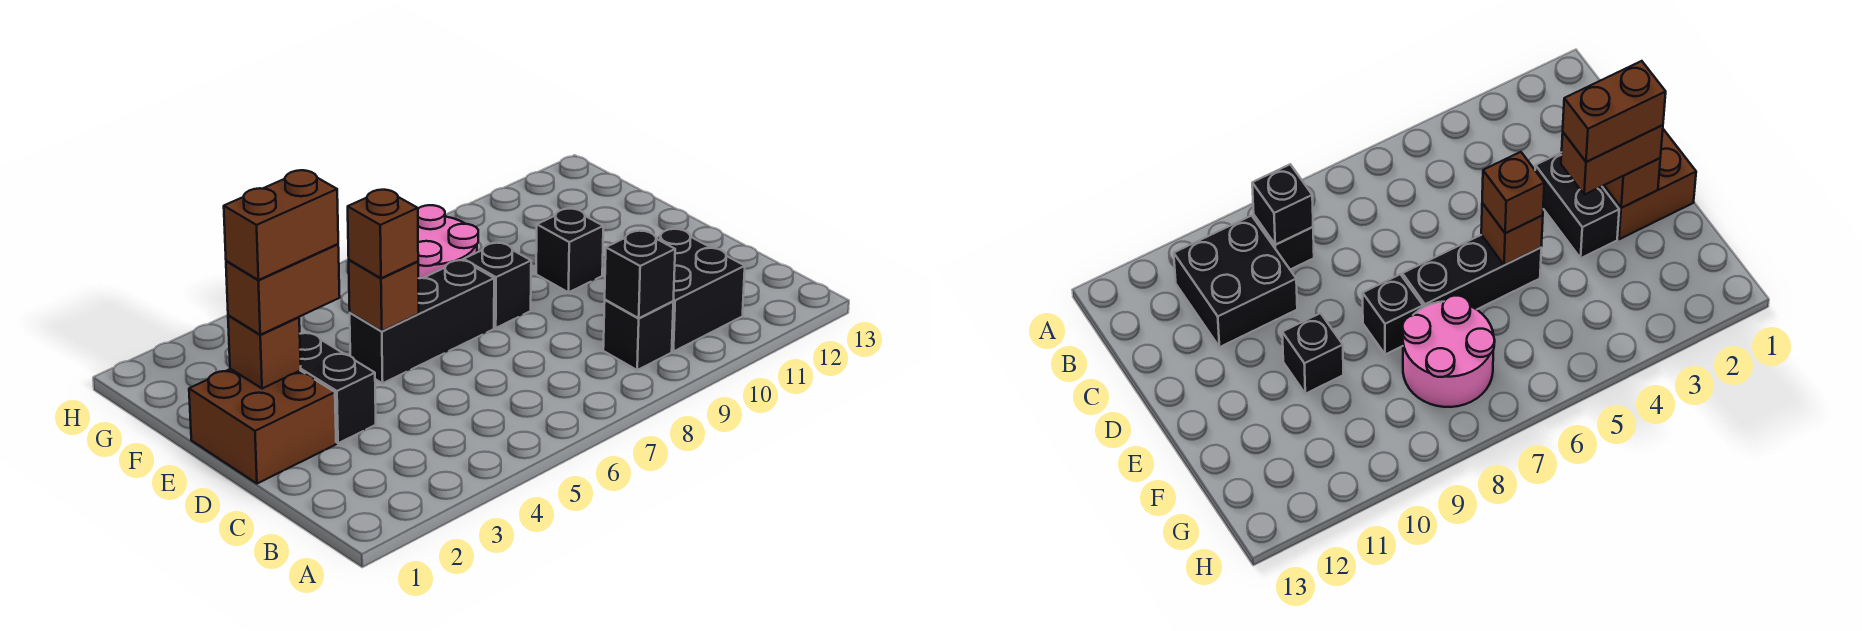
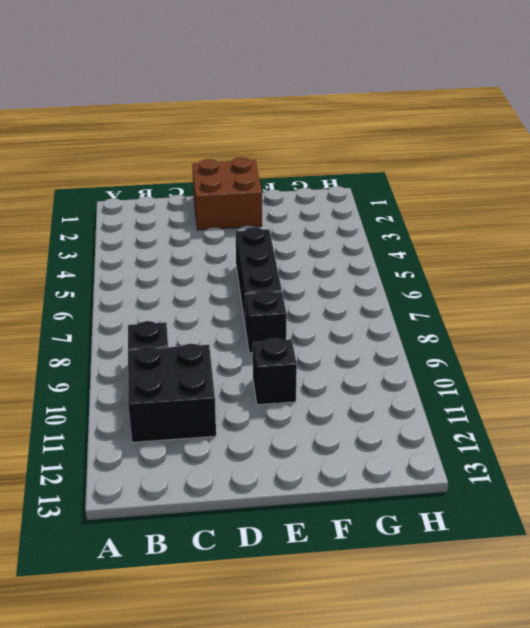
none -> black 1x2 brick [300,332,376,443]
none -> pink 2x2 round brick [418,205,478,278]
none -> black 1x1 brick [605,230,675,318]

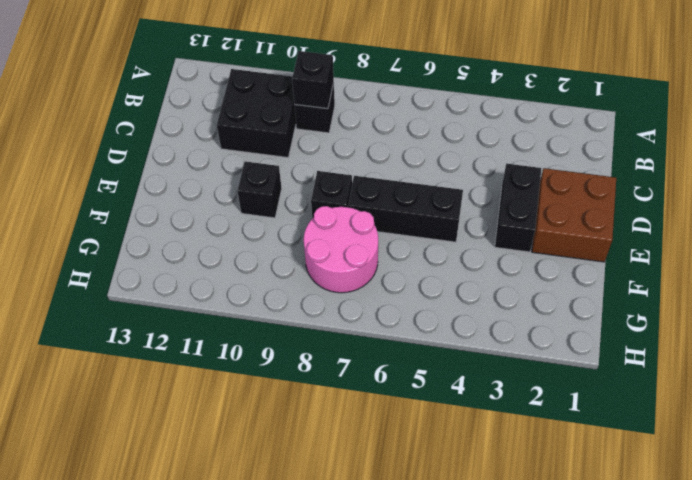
none -> brown 1x1 brick [228,315,301,389]
none -> brown 1x1 brick [349,260,419,331]
none -> brown 1x2 brick [226,244,340,335]

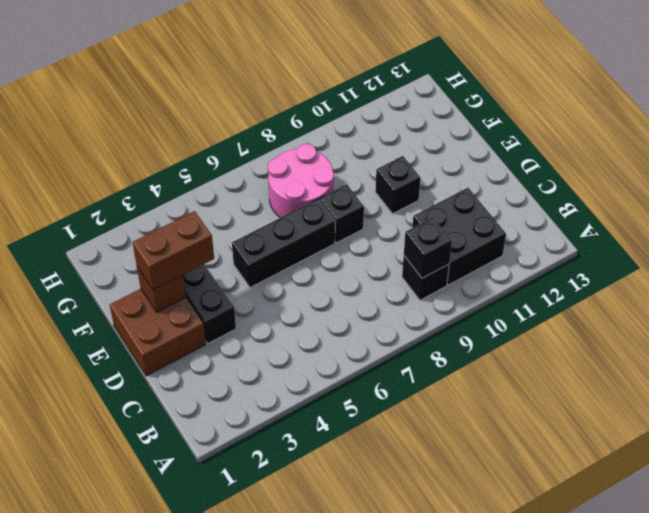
none -> brown 1x1 brick [349,260,419,331]
none -> brown 1x1 brick [348,190,418,278]
none -> brown 1x2 brick [224,170,338,280]

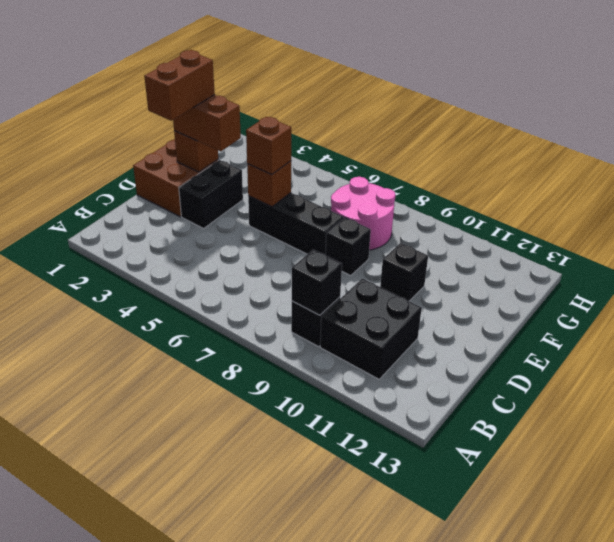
brown 1x2 brick [144,50,215,121] -> brown 1x2 brick turned to [224,170,338,280]

